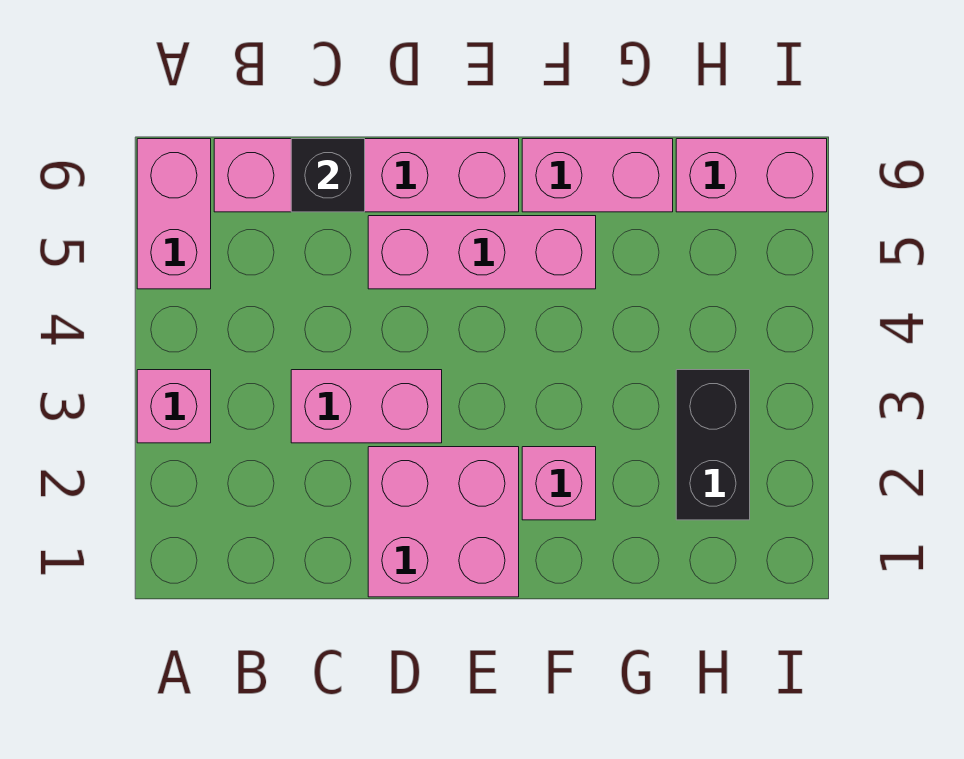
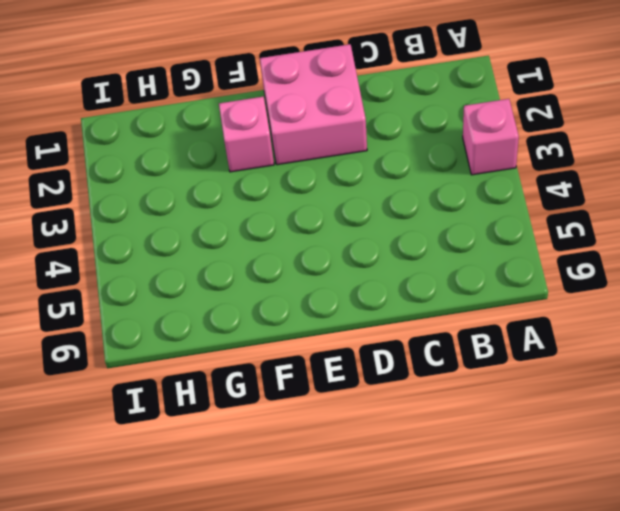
none -> pink 1x2 brick [137,139,211,289]
none -> pink 1x4 brick [214,139,519,212]

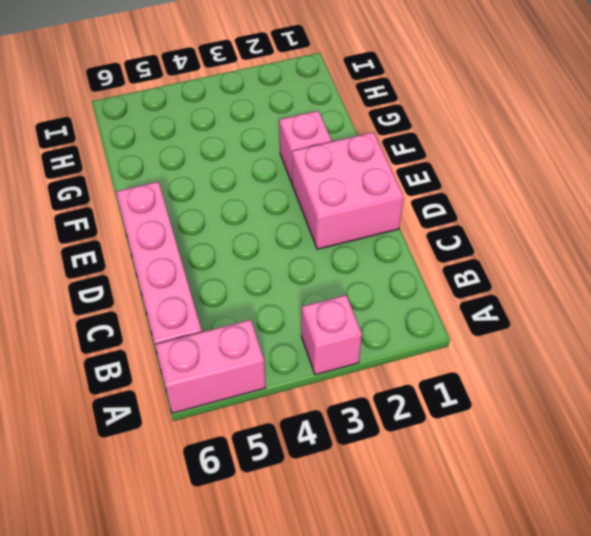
none -> pink 1x2 brick [291,370,442,443]
none -> pink 1x3 brick [368,216,596,289]

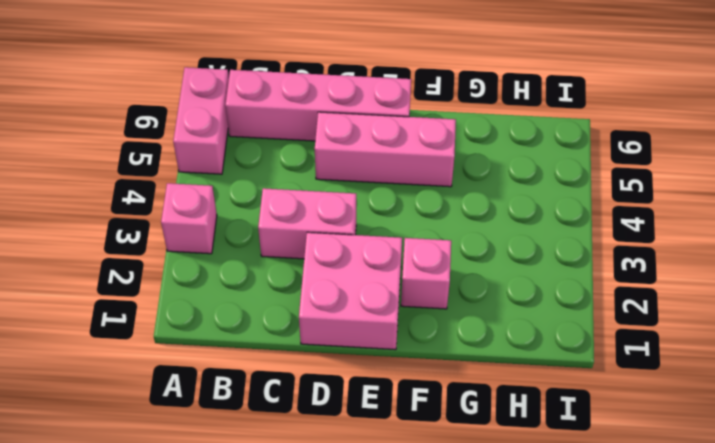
none -> pink 1x2 brick [522,139,673,212]
none -> black 1x2 brick [676,370,750,520]

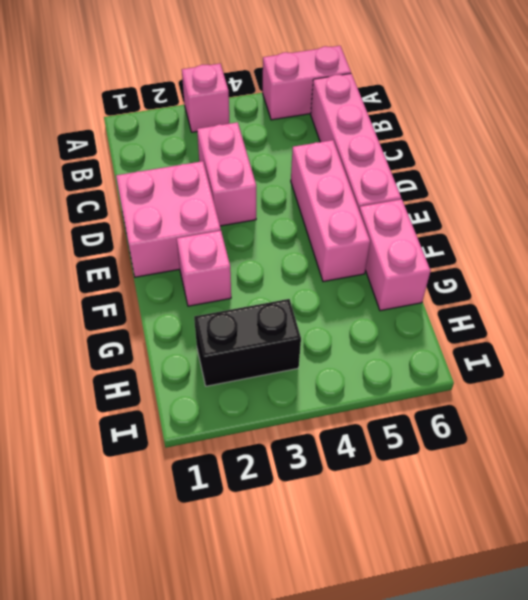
none -> pink 1x2 brick [676,139,827,212]
none -> black 1x1 brick [291,139,365,212]

